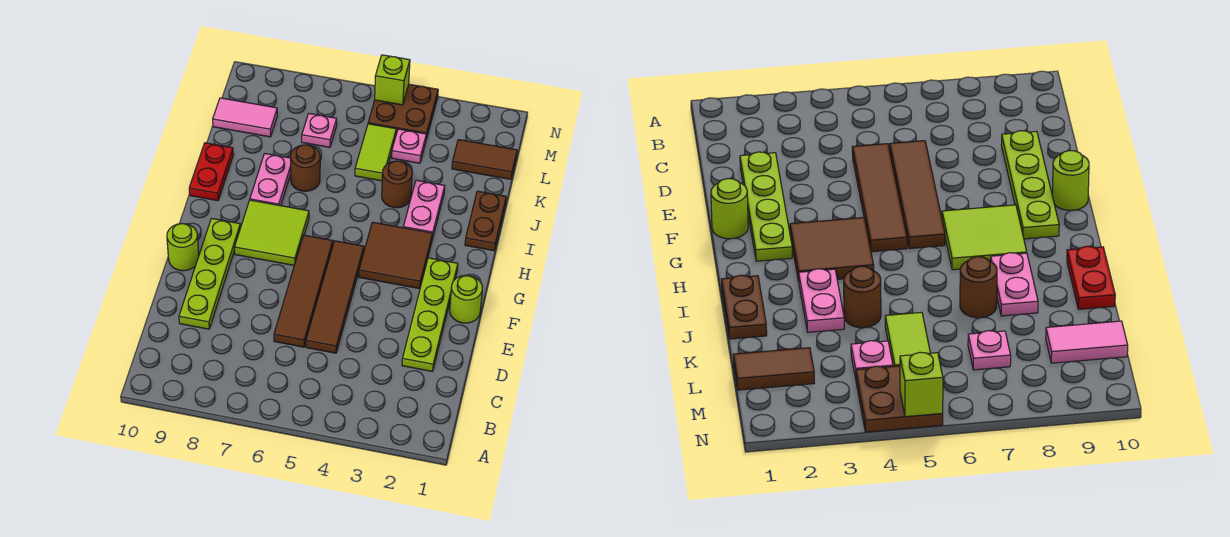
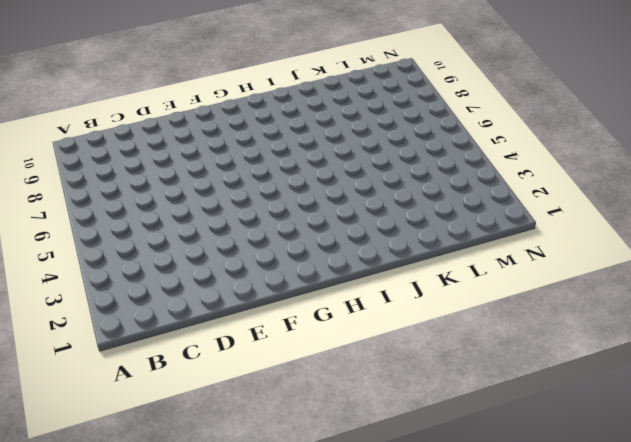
none -> lime 1x4 plate [402,258,458,371]
none -> brown 1x4 tile [306,241,364,353]
none -> brown 1x4 tile [274,235,333,347]

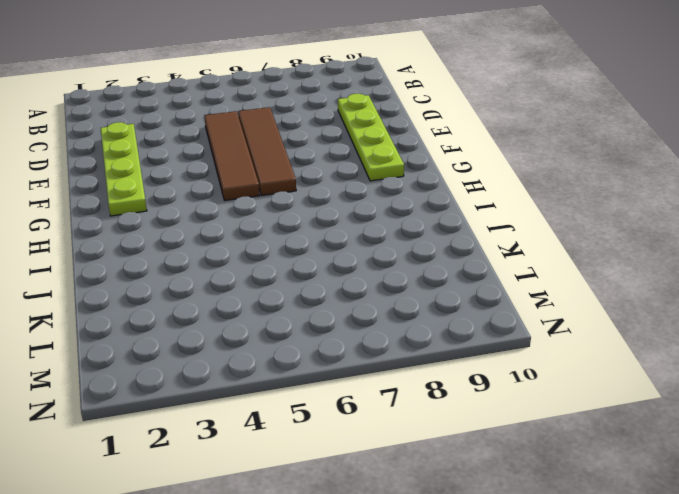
none -> lime 1x1 round brick [450,275,482,323]
none -> lime 1x1 round brick [167,223,199,271]
none -> brown 2x2 tile [359,222,433,289]

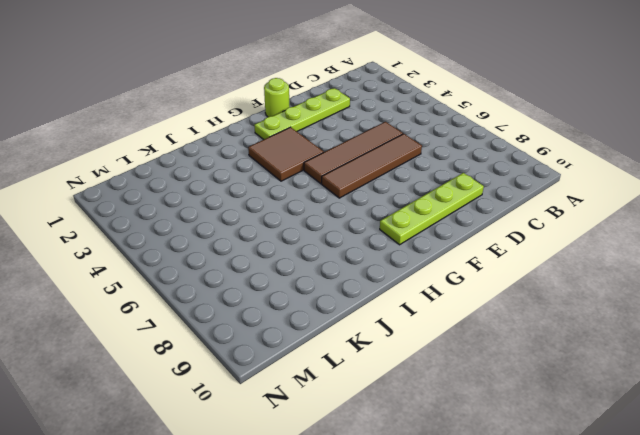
none -> lime 1x1 round brick [167,223,199,271]
none -> lime 2x2 tile [235,200,309,265]
none -> brown 1x2 plate [465,191,506,251]

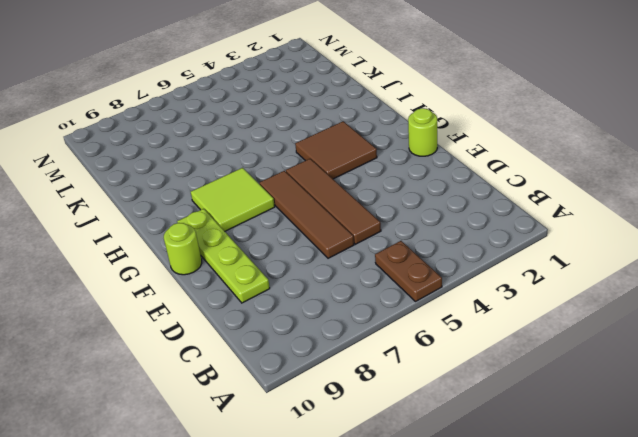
brown 1x2 plate [375,241,442,302] -> brown 1x2 plate moved to [465,191,506,251]
none -> lime 1x4 plate [402,258,458,371]
none -> pink 1x2 plate [403,180,445,239]
none -> pink 1x2 plate [250,154,291,206]

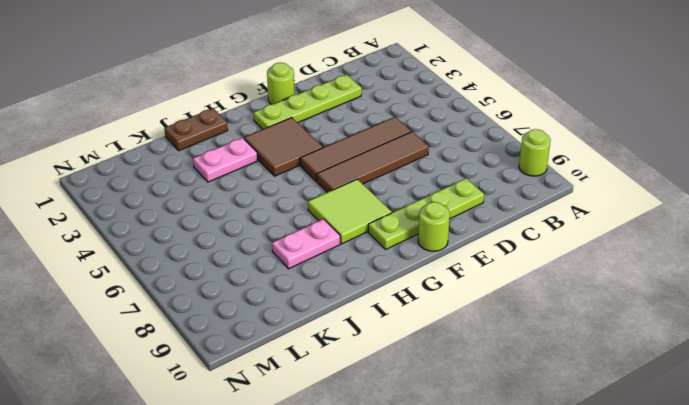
lime 1x1 round brick [519,129,551,176] -> none
none -> red 1x2 plate [189,143,233,201]
none -> brown 1x1 round brick [382,161,412,208]
none -> brown 1x1 round brick [291,145,320,191]

